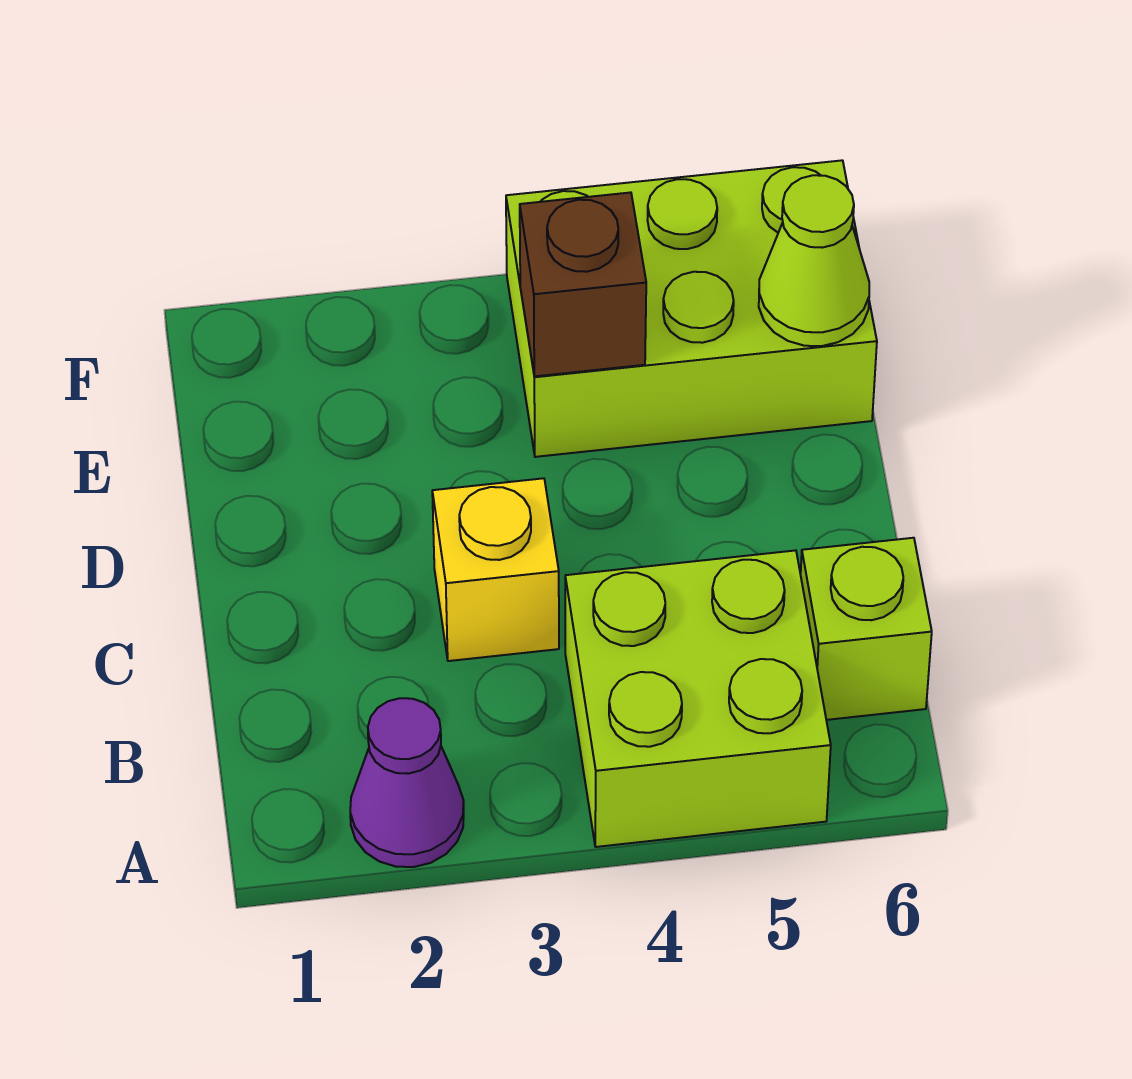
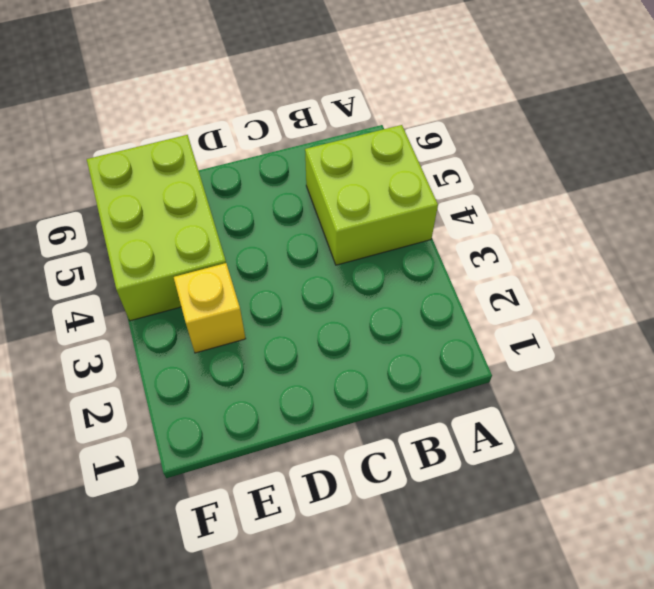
yellow 1x1 brick [174,263,246,353] -> yellow 1x1 brick moved to [432,478,559,661]
none -> purple 1x1 cone [350,698,464,867]
none -> lime 1x1 brick [801,538,932,720]

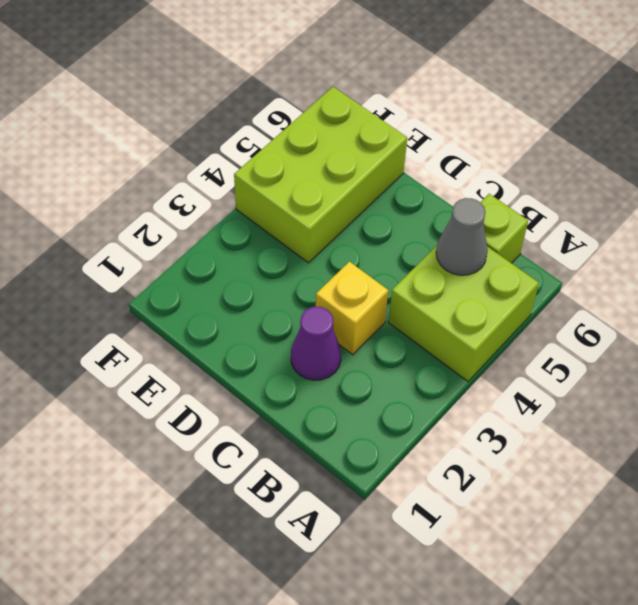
grey 1x1 cone [436,198,488,275] -> none
purple 1x1 cone [291,307,341,380] -> purple 1x1 cone moved to [350,698,464,867]
none -> brown 1x1 brick [520,192,646,376]
none -> lime 1x1 cone [759,175,869,346]

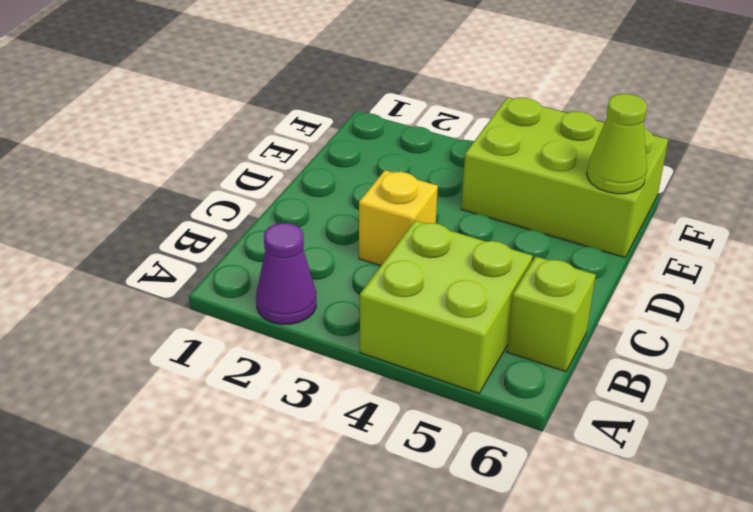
none -> brown 1x1 brick [520,192,646,376]

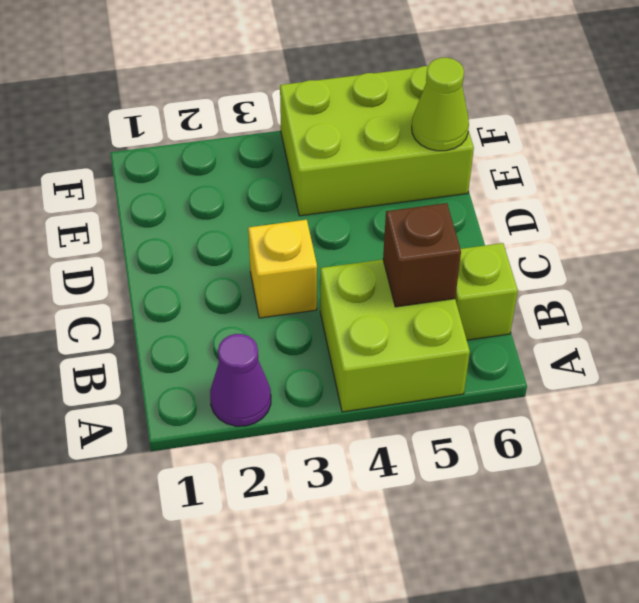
brown 1x1 brick [383,203,461,307] -> brown 1x1 brick moved to [520,192,646,376]

